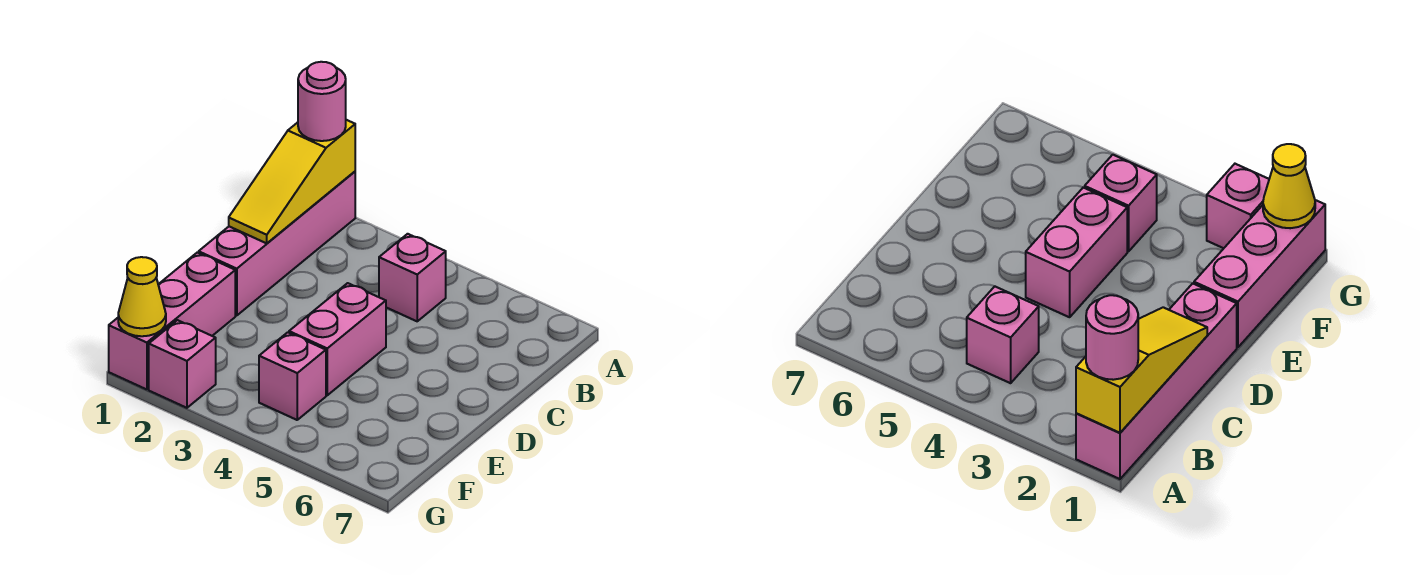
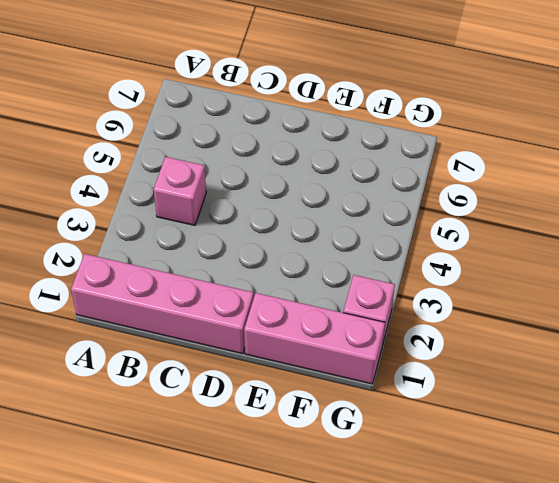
none -> pink 1x2 brick [289,283,386,395]
none -> pink 1x1 brick [259,332,326,420]

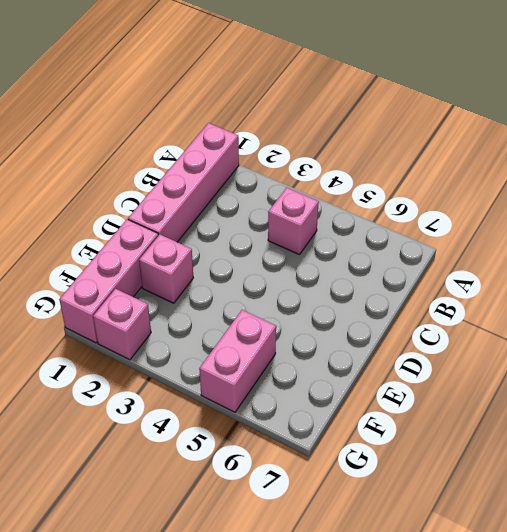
pink 1x1 brick [139,235,193,303] -> pink 1x1 brick moved to [259,332,326,420]
pink 1x2 brick [199,310,276,412] -> pink 1x2 brick moved to [289,283,386,395]
none -> yellow 1x3 slope [229,120,355,243]
none -> yellow 1x1 cone [118,257,166,336]

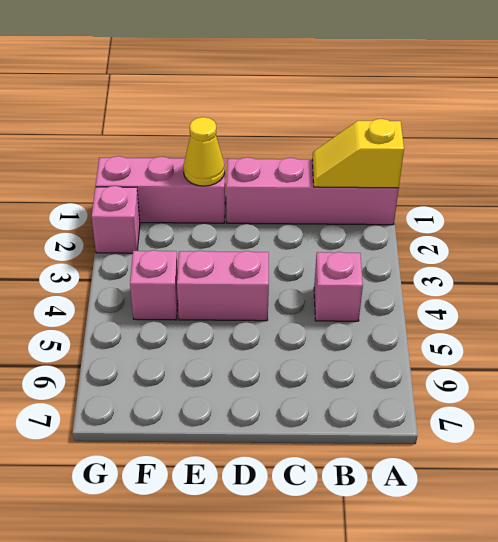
yellow 1x2 slope [312,119,404,188] -> yellow 1x3 slope [229,120,355,243]
yellow 1x1 cone [183,117,225,186] -> yellow 1x1 cone moved to [118,257,166,336]
none -> pink 1x1 round brick [298,62,346,141]

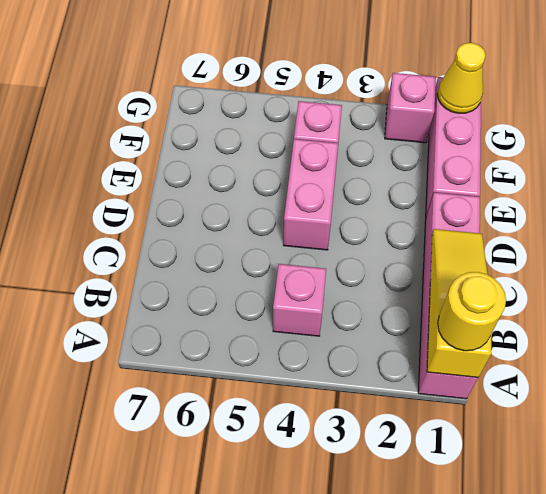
yellow 1x1 round brick [438,272,506,351] -> pink 1x1 round brick [298,62,346,141]

